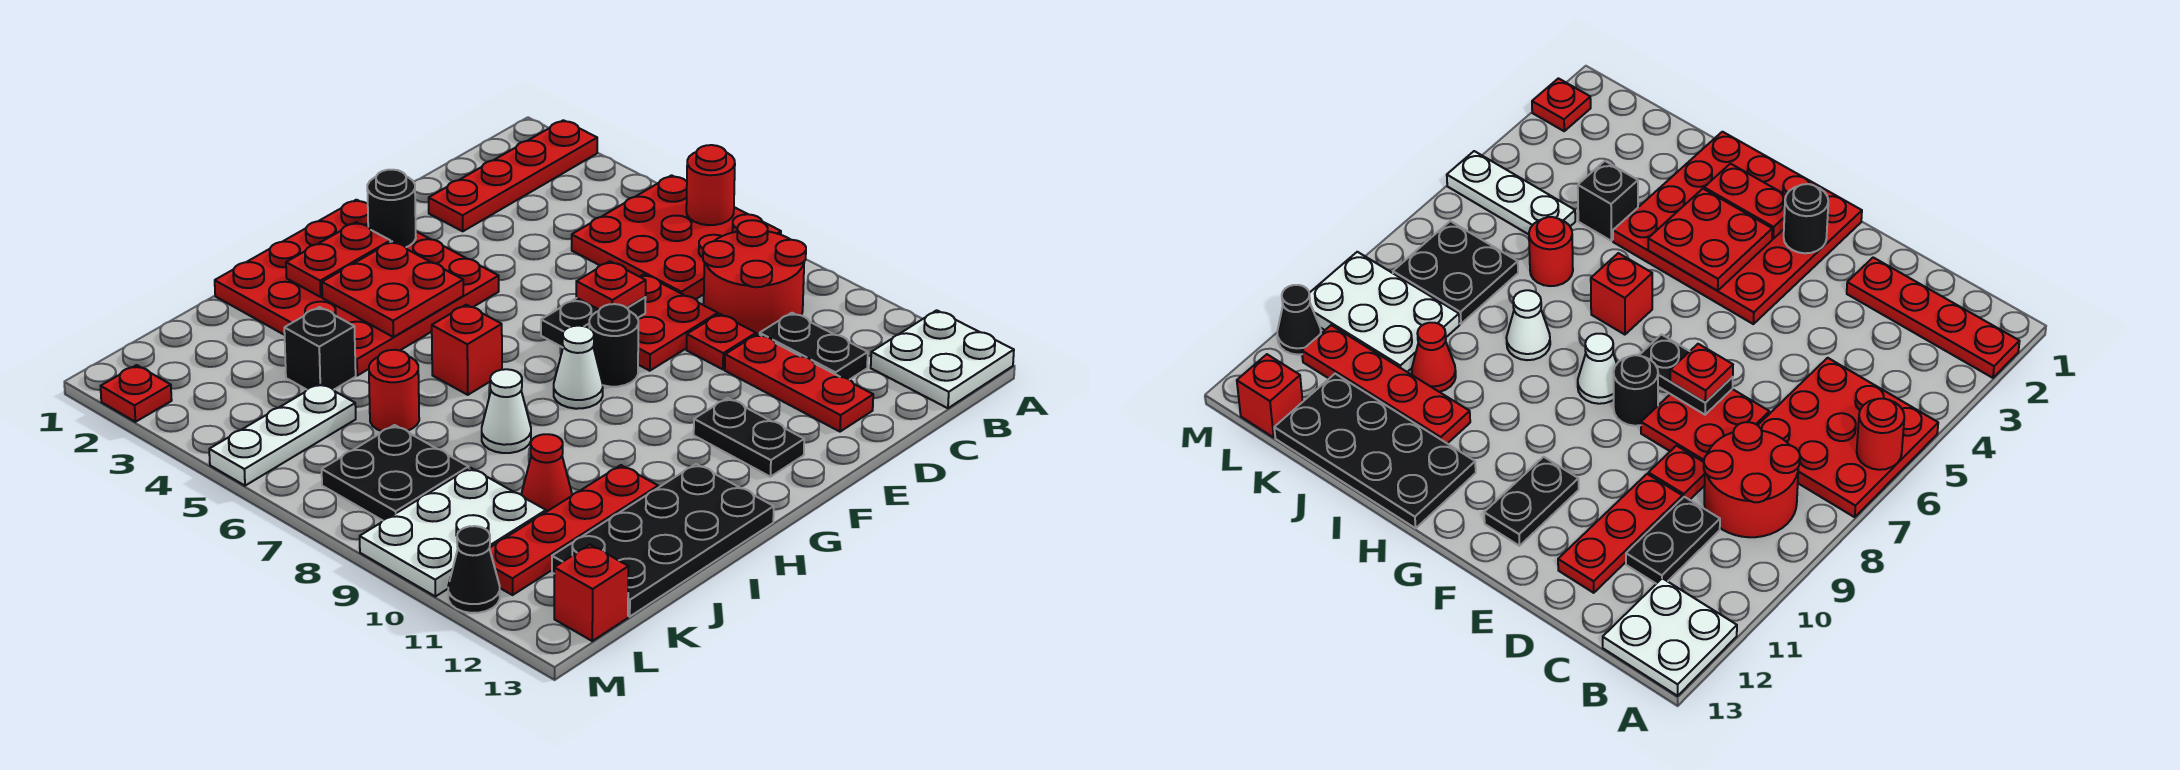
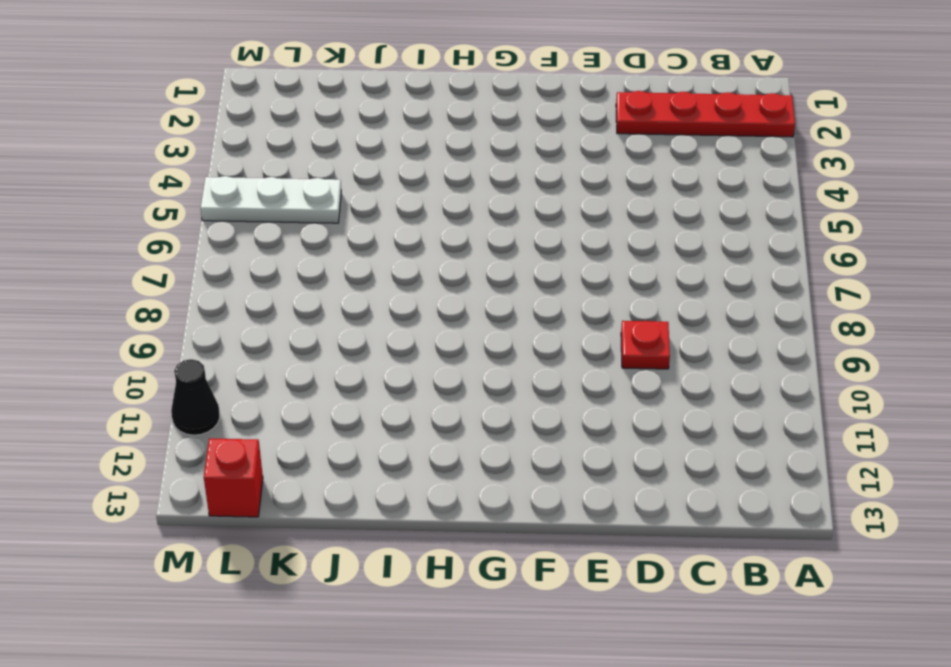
none -> red 3x3 plate [572,175,781,299]
none -> white 2x2 plate [871,310,1014,408]
none -> red 2x2 round brick [703,220,806,335]
none -> black 1x2 plate [760,313,868,380]

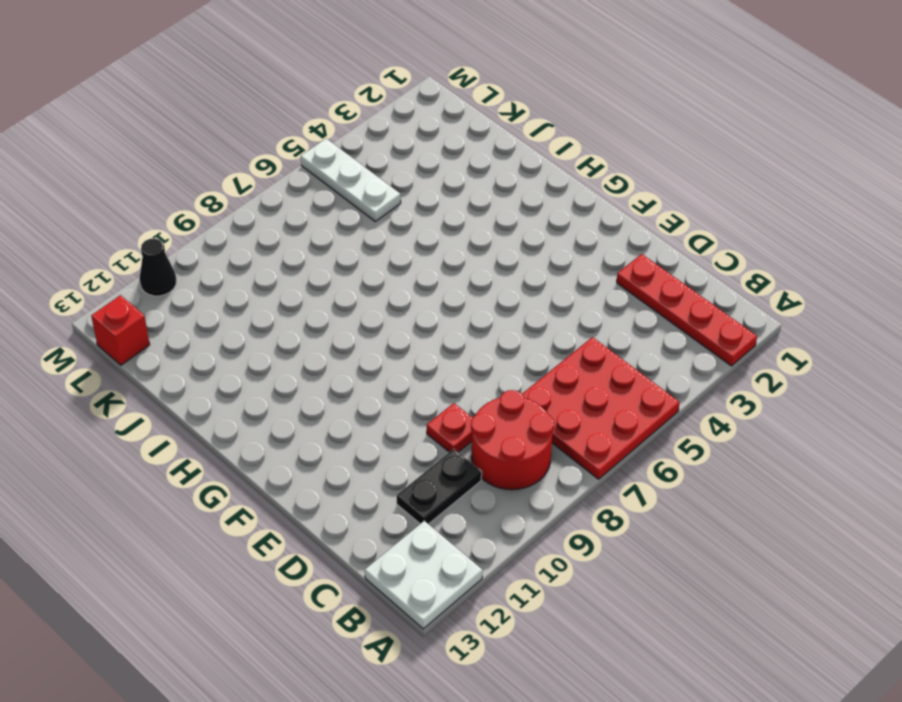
none -> red 2x2 plate [638,274,718,371]
none -> red 1x3 plate [725,334,873,432]
none -> red 4x4 plate [215,200,499,376]
none -> black 1x1 round brick [589,304,638,387]

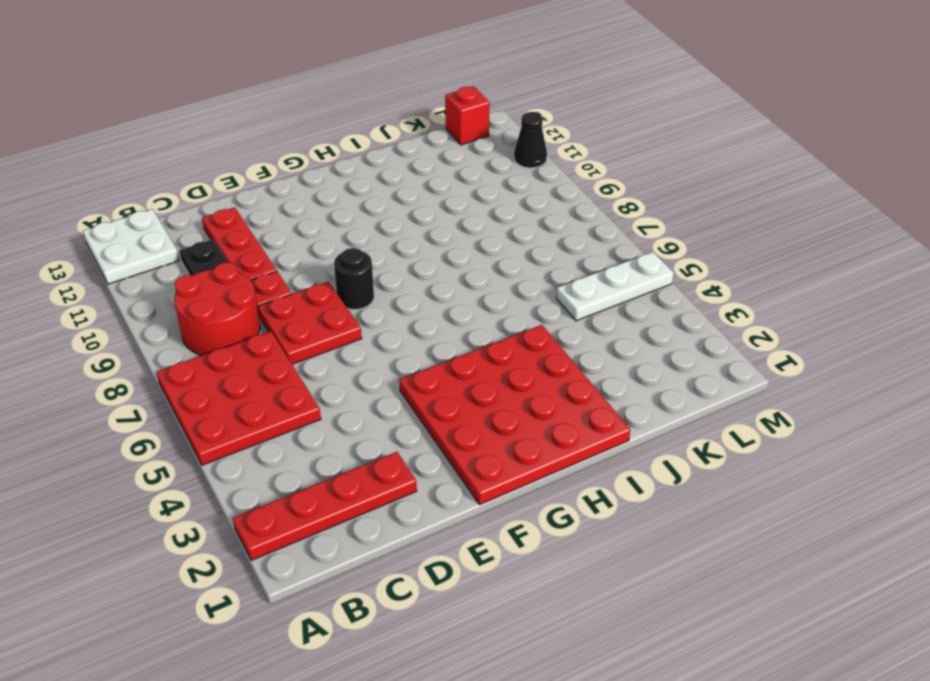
none -> black 1x2 plate [694,398,804,477]
none -> white 1x1 cone [554,326,603,409]
none -> red 1x1 brick [432,305,502,395]
none -> black 2x4 plate [552,464,774,617]

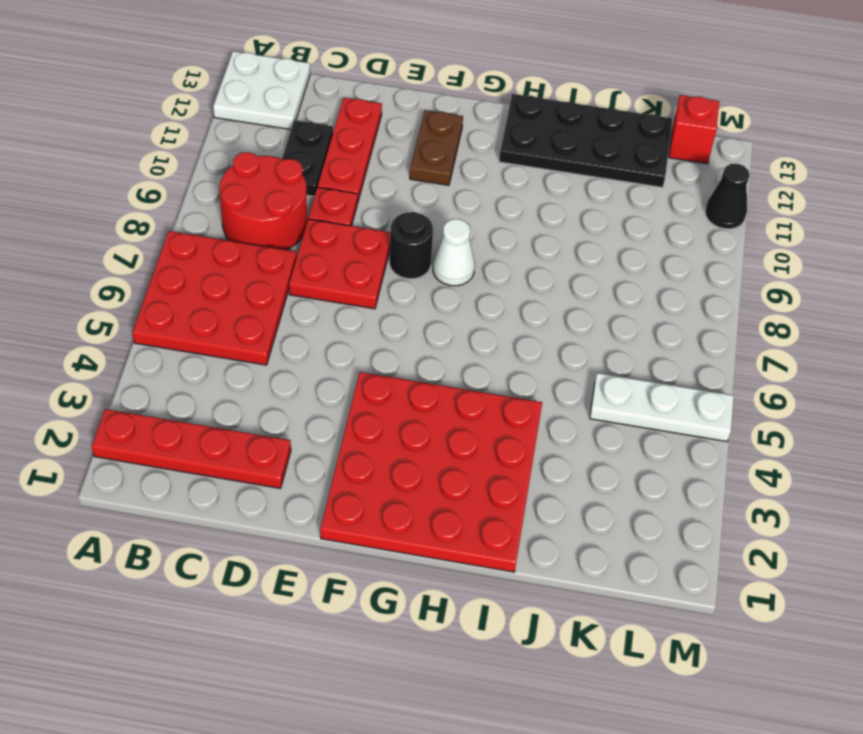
brown 1x2 plate [410,110,463,185] -> black 1x2 plate [694,398,804,477]
none -> red 1x1 brick [432,305,502,395]
none -> white 1x1 cone [482,369,531,453]
none -> red 1x4 plate [489,465,658,595]
none -> black 1x1 brick [284,307,356,390]

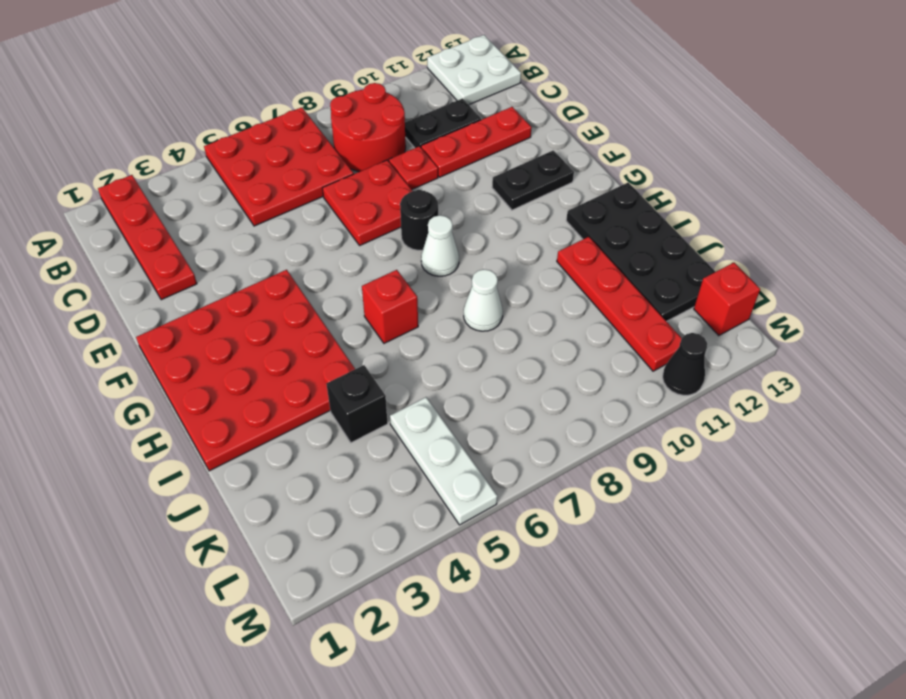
none -> red 1x1 round brick [369,350,419,431]
none -> red 1x1 cone [522,434,572,512]
none -> black 2x2 plate [322,425,469,521]
none -> white 2x3 plate [360,468,546,596]

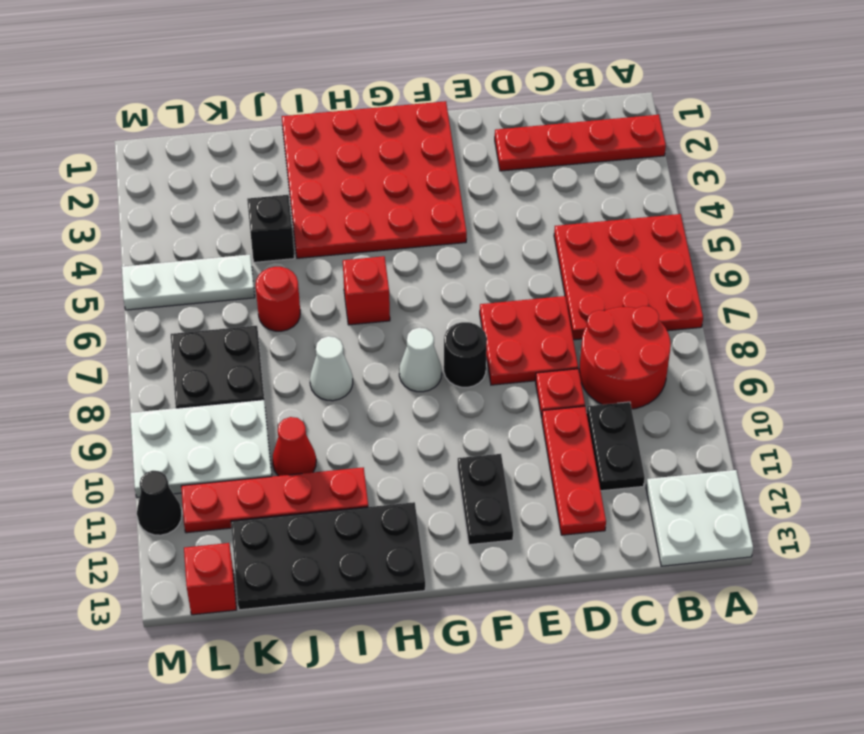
none -> red 1x1 plate [101,365,172,422]
none -> red 1x1 round brick [686,145,735,225]
none -> black 1x2 plate [541,297,646,347]
none -> black 1x1 round brick [367,170,416,247]

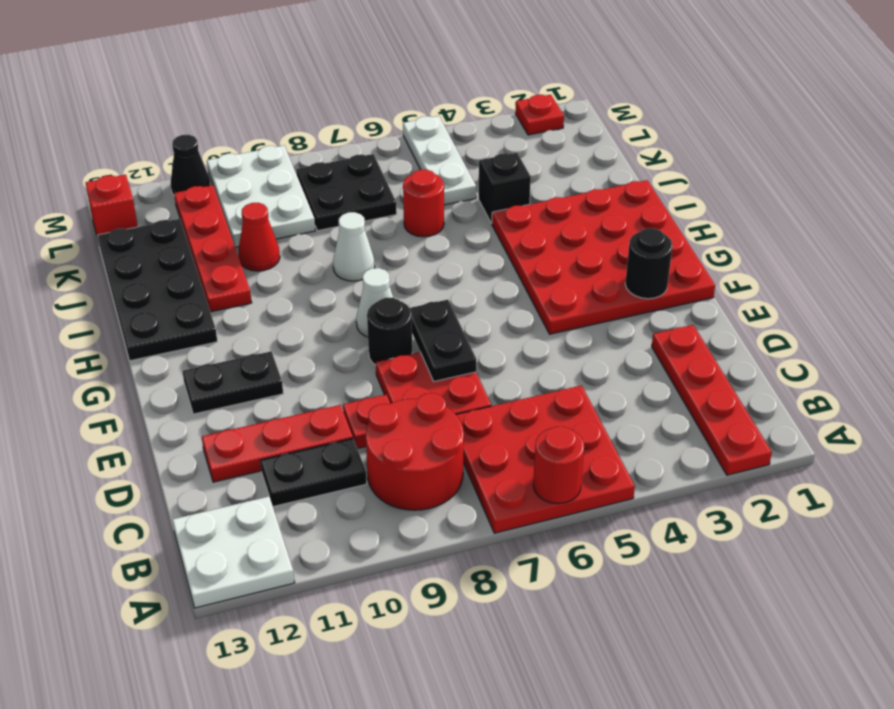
none -> red 1x1 brick [432,305,502,395]
none -> red 1x2 plate [286,222,390,297]
none -> red 2x2 plate [322,242,463,337]
none -> red 1x1 plate [576,261,646,310]

